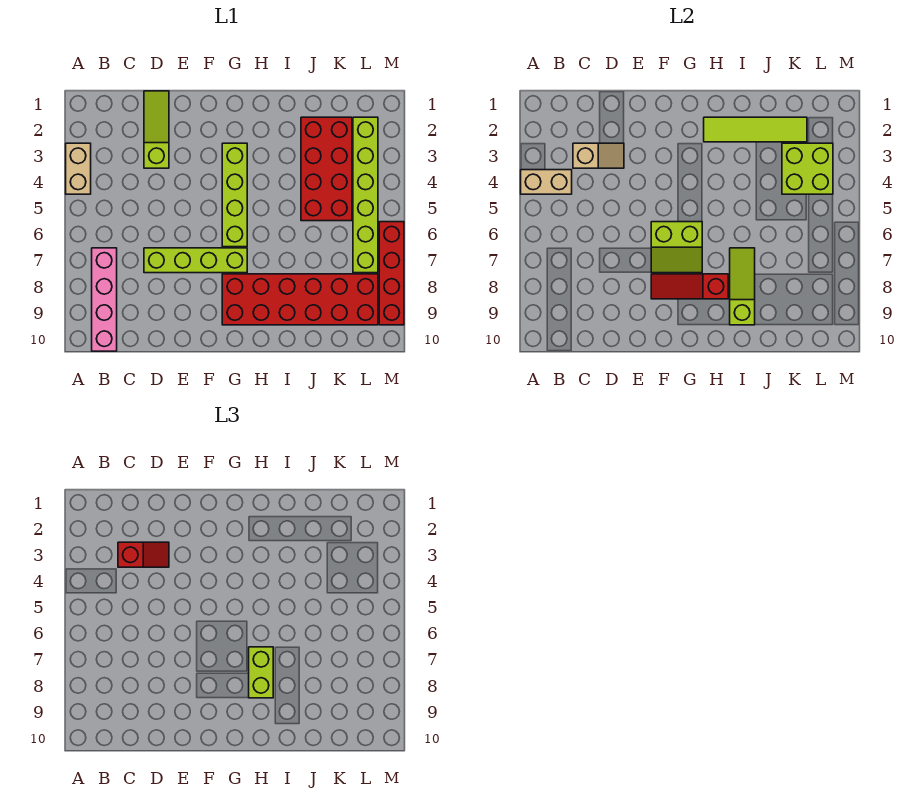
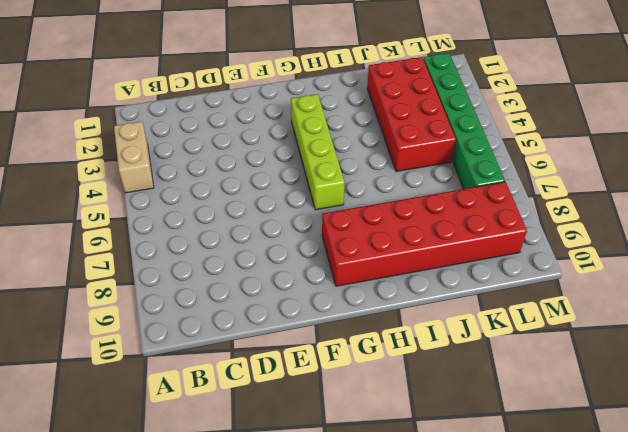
green 1x6 brick [423,53,505,189] -> lime 1x6 brick [353,117,378,273]
none -> pink 1x4 brick [92,248,117,351]
none -> lime 1x3 slope [144,91,169,168]
none -> lime 1x4 brick [144,248,247,273]

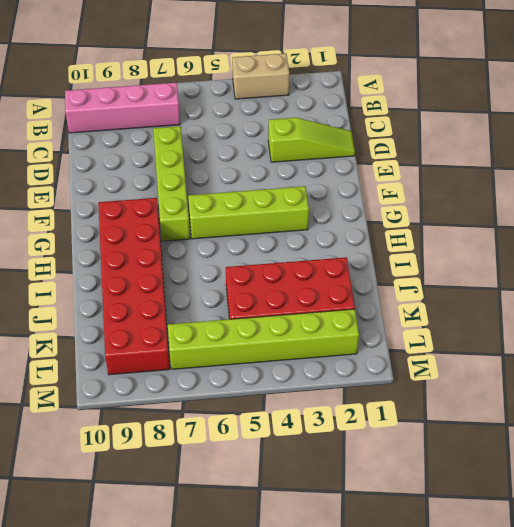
none -> red 1x4 brick [379,222,404,325]
none -> tan 1x2 brick [521,170,572,194]
none -> tan 1x2 slope [573,143,624,168]

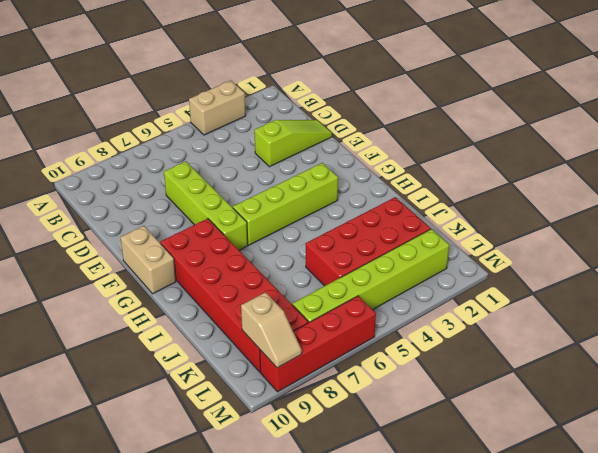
tan 1x2 brick [120,226,176,294] -> tan 1x2 brick moved to [521,170,572,194]
tan 1x2 slope [241,292,302,368] -> tan 1x2 slope moved to [573,143,624,168]
none -> pink 1x4 brick [92,248,117,351]
none -> lime 2x2 slope [651,222,702,273]
none -> red 1x3 slope [651,274,728,299]

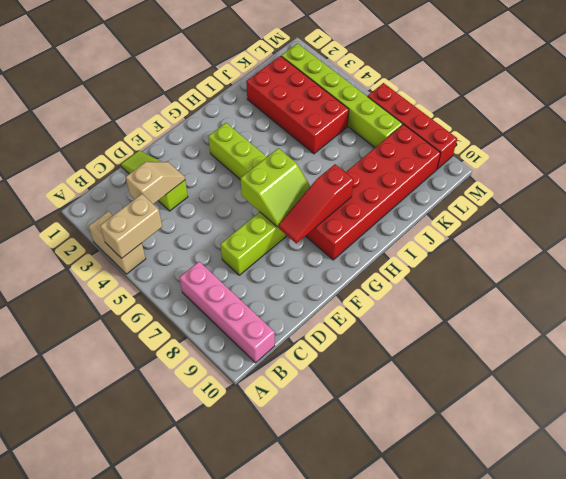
none -> lime 1x4 tile [704,117,807,142]
none -> lime 1x3 slope [730,248,755,325]
none -> lime 2x2 brick [782,143,833,194]

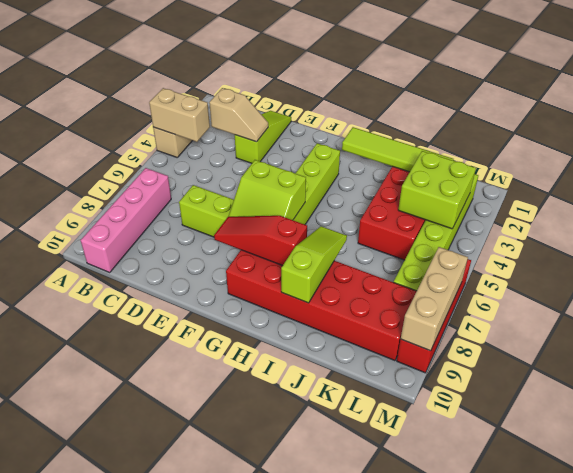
tan 1x3 brick [401,247,468,351] -> none
none -> red 1x2 slope [118,542,169,567]
none -> lime 1x2 brick [249,647,273,698]

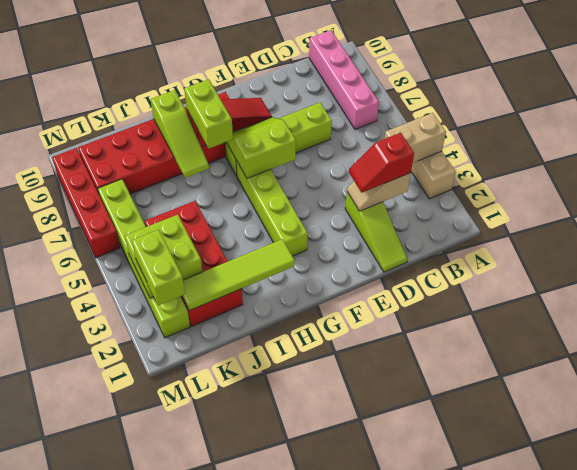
lime 1x2 brick [132,230,185,305] -> none

